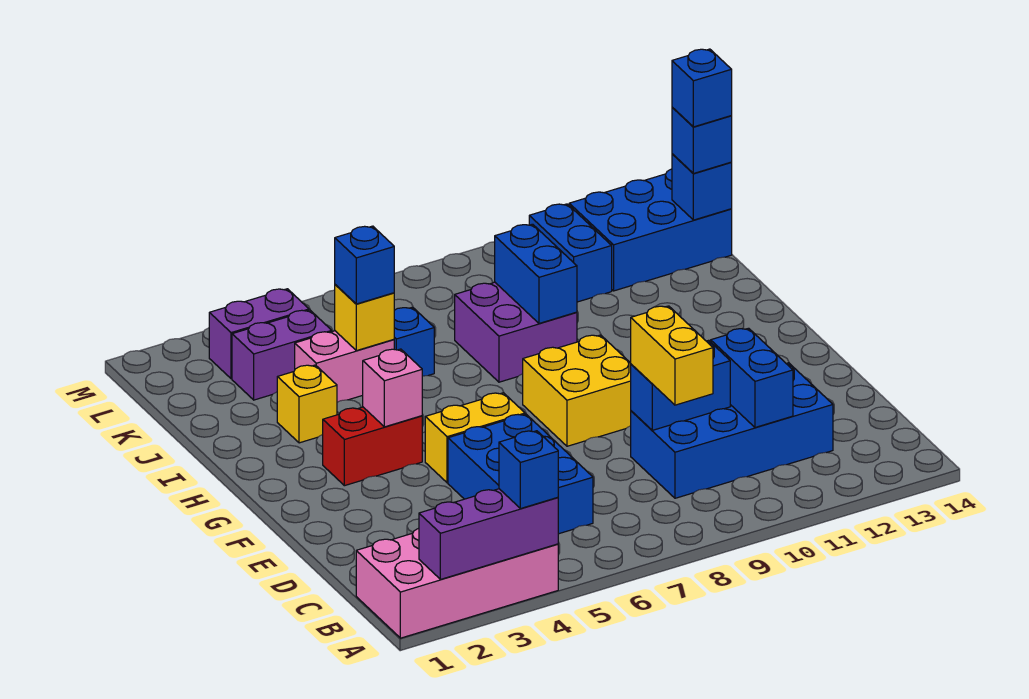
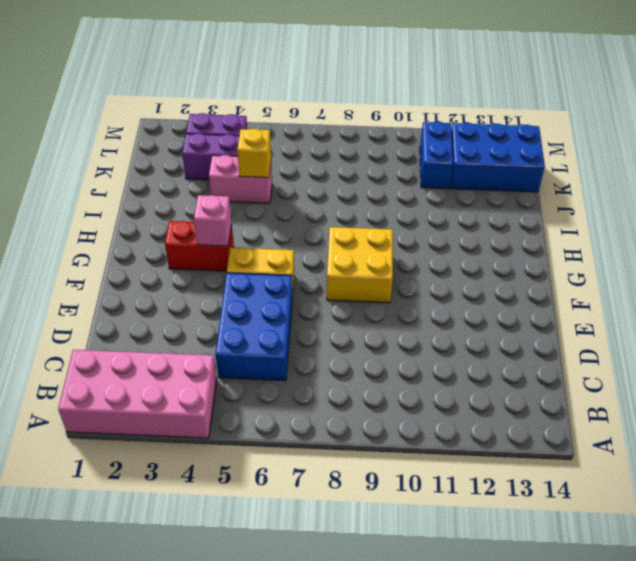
none -> blue 2x4 brick [631,363,833,498]
none -> yellow 1x1 brick [277,365,337,443]
none -> purple 2x2 brick [455,282,577,382]

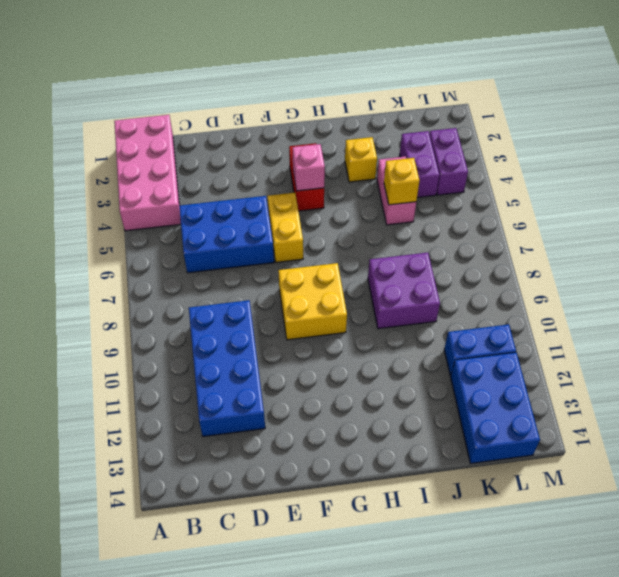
none -> blue 1x1 brick [394,307,434,376]
none -> purple 1x3 brick [419,489,558,579]
none -> blue 1x2 brick [711,328,793,427]

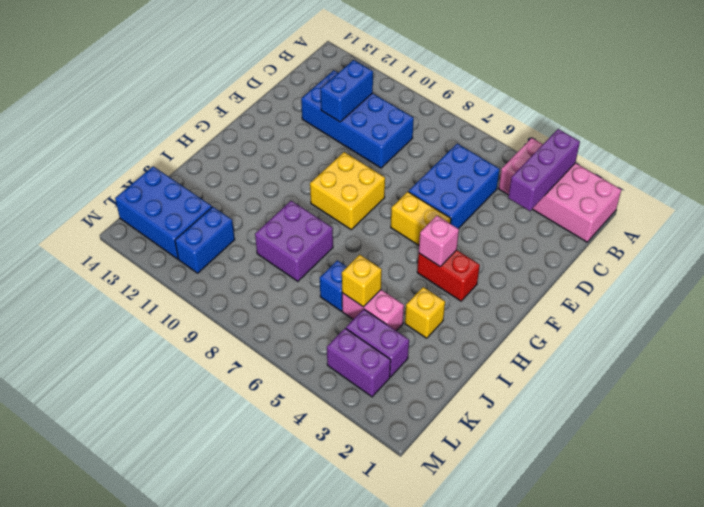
purple 1x3 brick [508,129,580,211] -> purple 1x3 brick turned to [419,489,558,579]
none -> blue 1x2 brick [631,340,730,430]
none -> blue 1x2 brick [495,224,577,323]
none -> blue 1x1 brick [672,154,732,220]

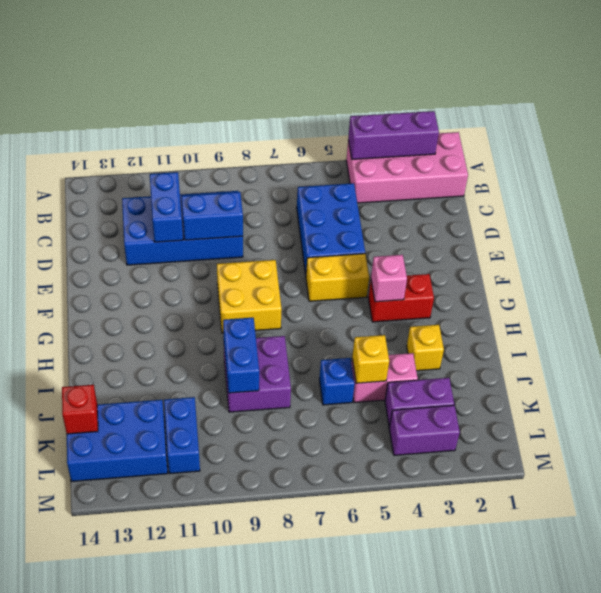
red 1x1 brick [62,385,98,434] -> blue 1x1 brick [672,154,732,220]
none -> blue 1x1 brick [499,431,558,509]
none -> yellow 1x2 brick [631,306,713,405]
none -> blue 1x1 brick [335,226,394,304]

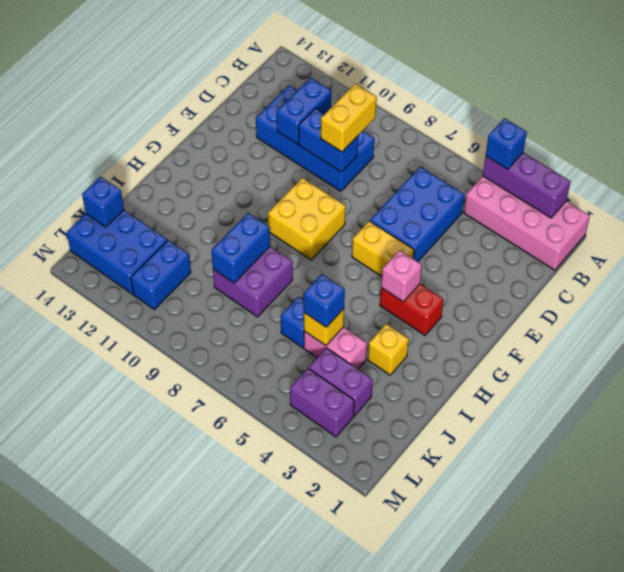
none -> blue 1x1 brick [672,107,732,174]
none -> blue 1x1 brick [672,49,732,127]

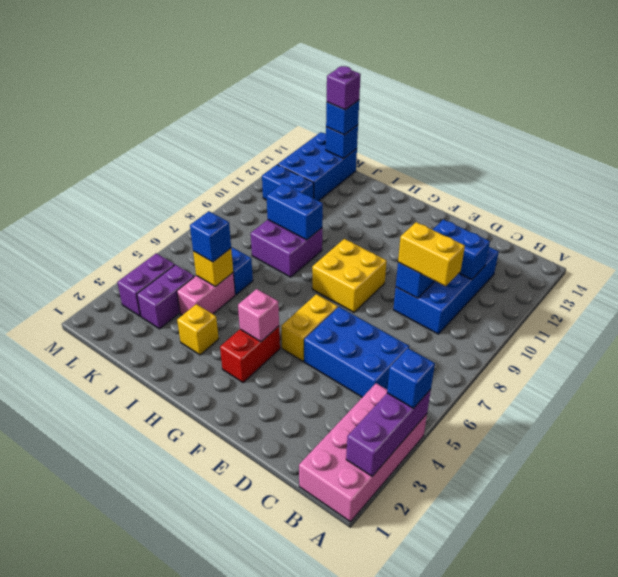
purple 1x1 brick [327,66,361,110] -> blue 1x1 brick [672,49,732,127]

